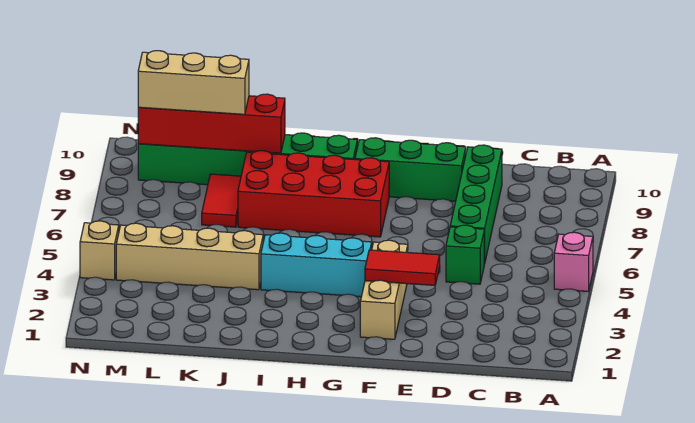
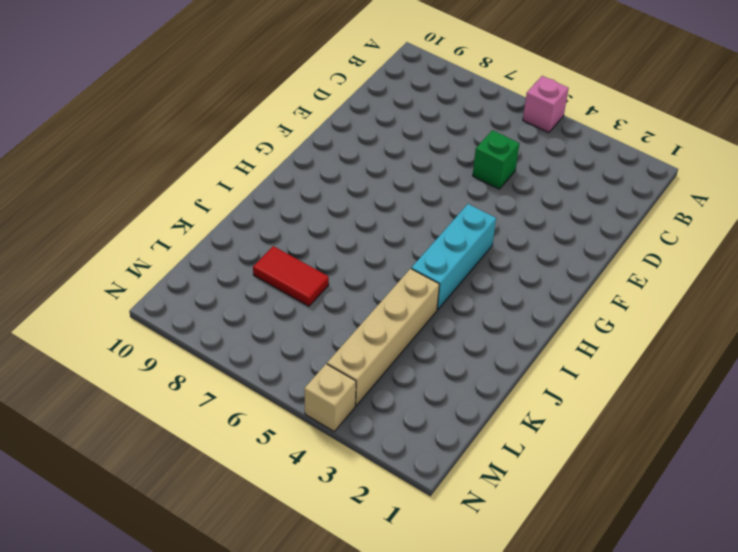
none -> green 1x4 brick [450,145,502,264]
none -> green 1x3 brick [355,138,466,201]
none -> tan 1x3 brick [360,240,408,339]

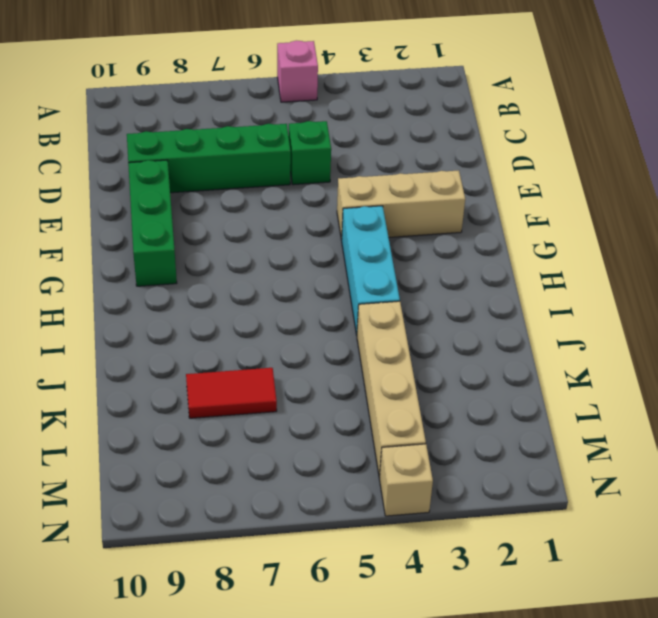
none -> red 2x4 brick [238,151,389,237]
none -> green 1x6 brick [138,133,357,185]
none -> red 1x2 tile [365,250,440,285]

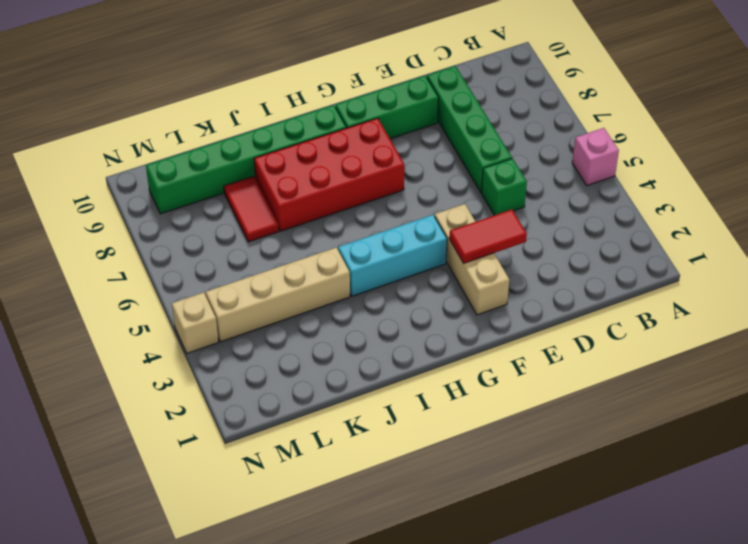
none -> red 1x4 brick [138,94,285,153]
none -> tan 1x3 brick [138,51,249,114]

